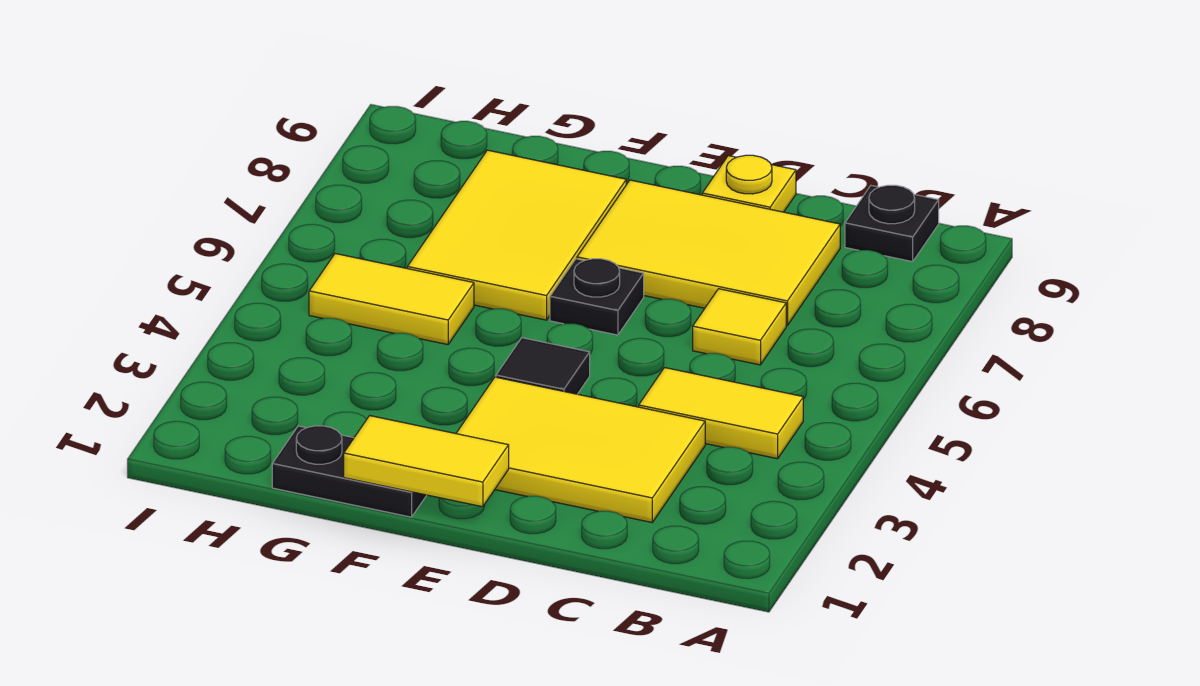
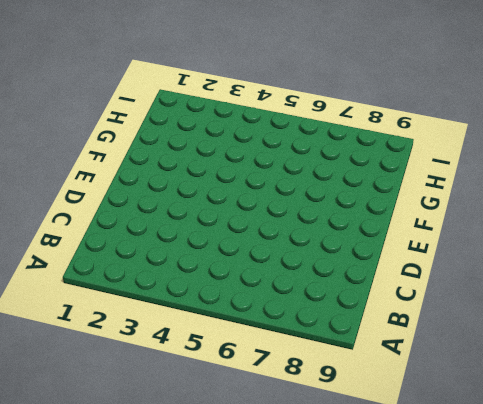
none -> yellow 1x2 tile [639,368,803,459]
none -> black 1x1 plate [845,185,939,262]
none -> yellow 2x3 tile [456,377,705,522]

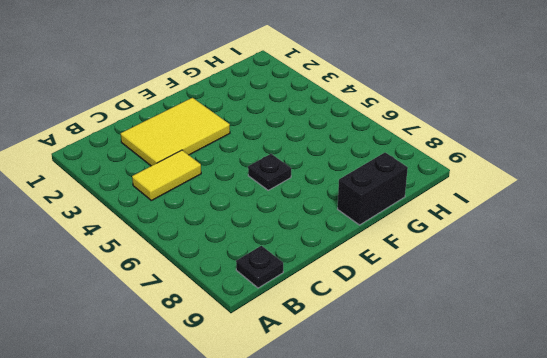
black 1x2 brick [338,153,408,225] -> none
none -> yellow 1x1 tile [693,289,786,365]
none -> yellow 2x3 tile [577,180,840,325]
none -> yellow 1x1 plate [702,155,796,212]

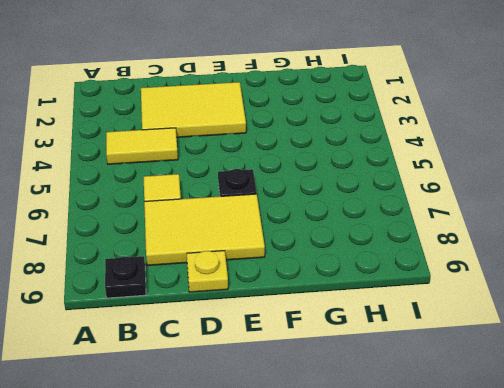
none -> black 1x1 tile [496,338,590,394]
none -> black 1x2 plate [272,426,427,517]
none -> yellow 2x3 tile [407,150,626,320]

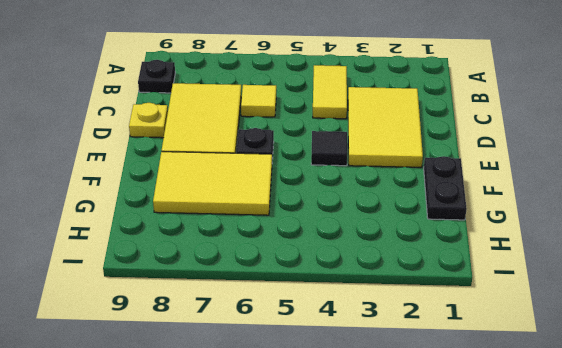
none -> yellow 1x2 tile [309,254,474,345]
none -> yellow 1x2 tile [344,416,509,507]

